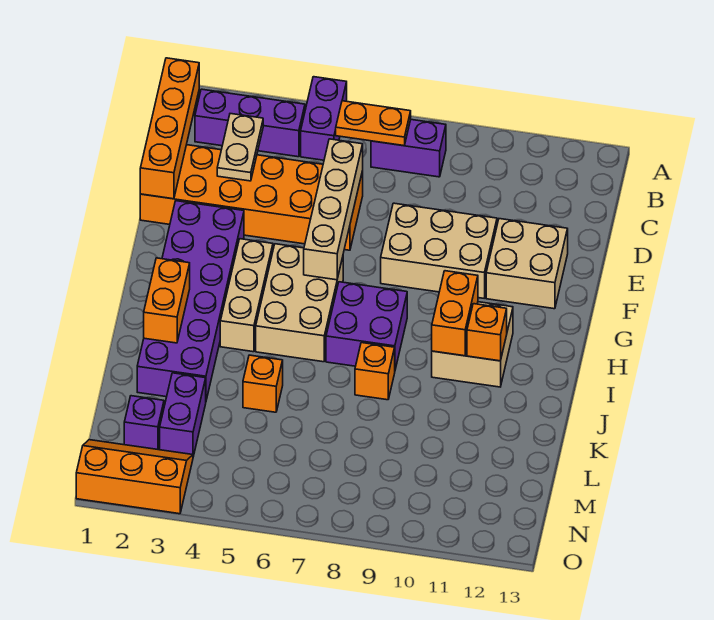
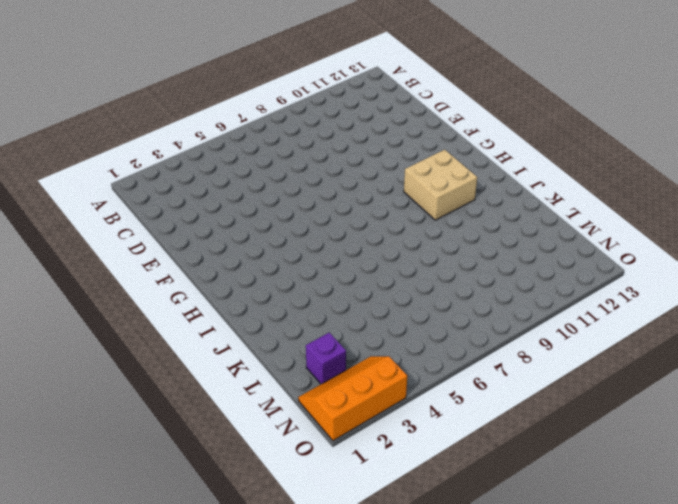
none -> purple 1x2 brick [301,77,347,160]
none -> purple 1x3 brick [195,89,305,157]
none -> purple 1x2 brick [371,120,446,177]

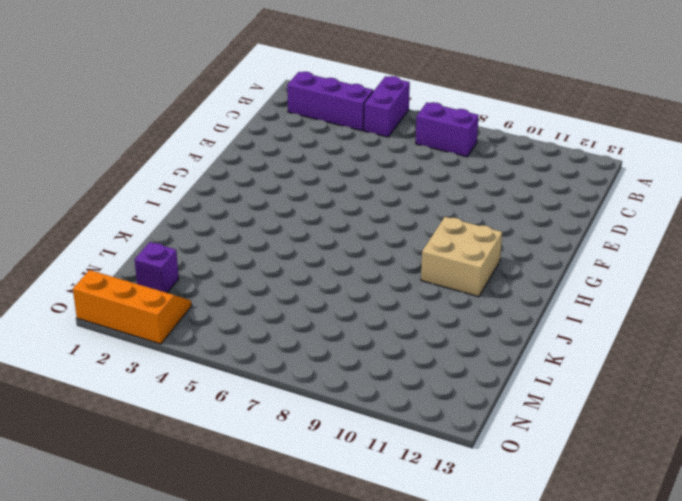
none -> orange 2x6 brick [140,145,363,250]
none -> tan 2x3 brick [381,203,497,298]
none -> tan 2x2 brick [486,219,568,309]

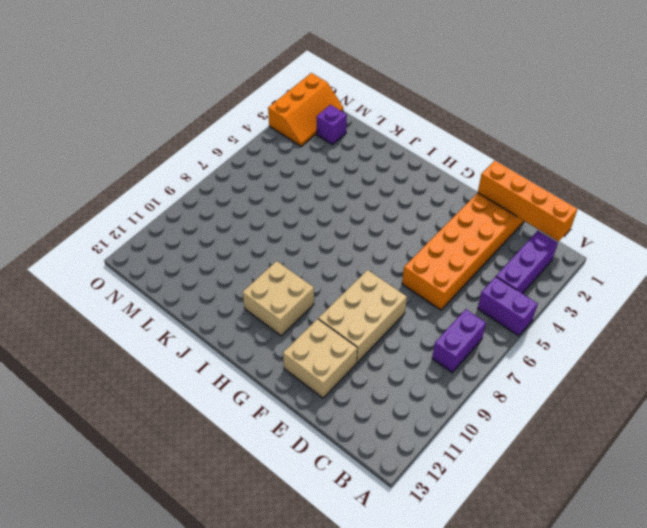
none -> purple 2x6 brick [137,201,244,400]
none -> tan 1x3 brick [220,239,273,352]
none -> tan 2x3 brick [256,244,343,362]

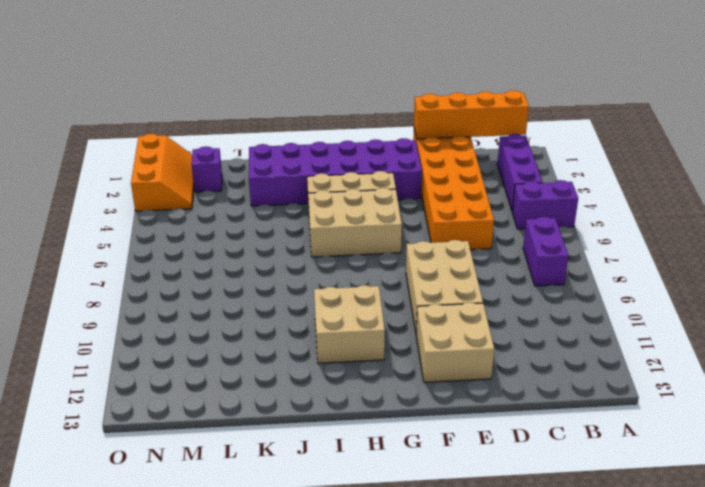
none -> purple 2x2 brick [326,282,407,369]
none -> orange 1x1 brick [355,343,395,400]
none -> orange 1x1 brick [243,355,283,412]

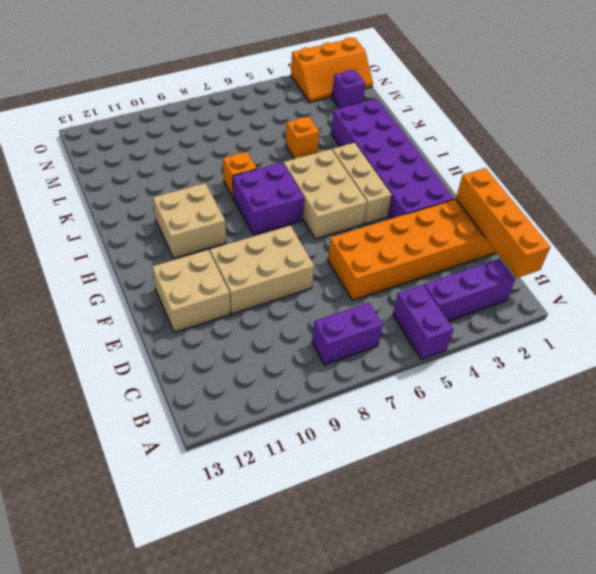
none -> purple 1x2 brick [160,373,206,457]
none -> orange 1x2 plate [336,101,411,146]
none -> tan 1x2 plate [217,114,263,181]

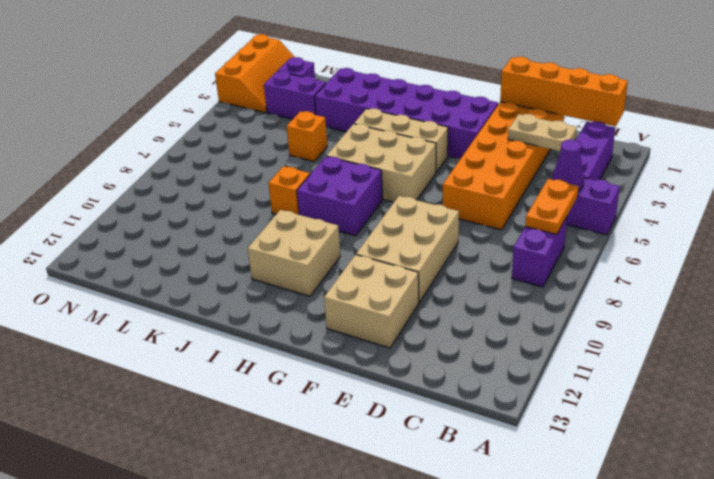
purple 1x1 cone [552,139,584,191] -> none
none -> tan 1x4 brick [304,139,363,280]
none -> orange 1x2 brick [432,271,478,356]
none -> orange 1x2 brick [144,258,190,343]

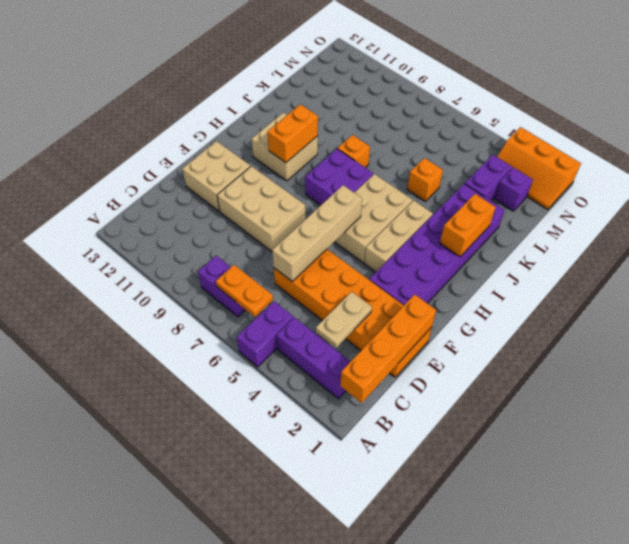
none -> orange 1x1 brick [467,304,507,361]

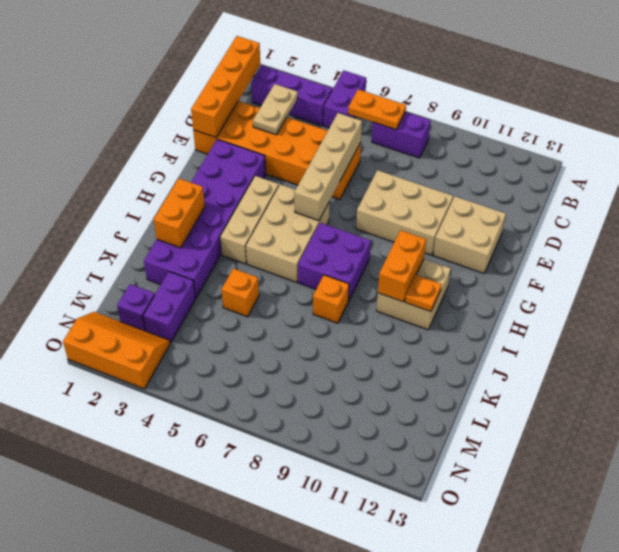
orange 1x1 plate [405,275,442,312] -> orange 1x1 brick [467,304,507,361]

